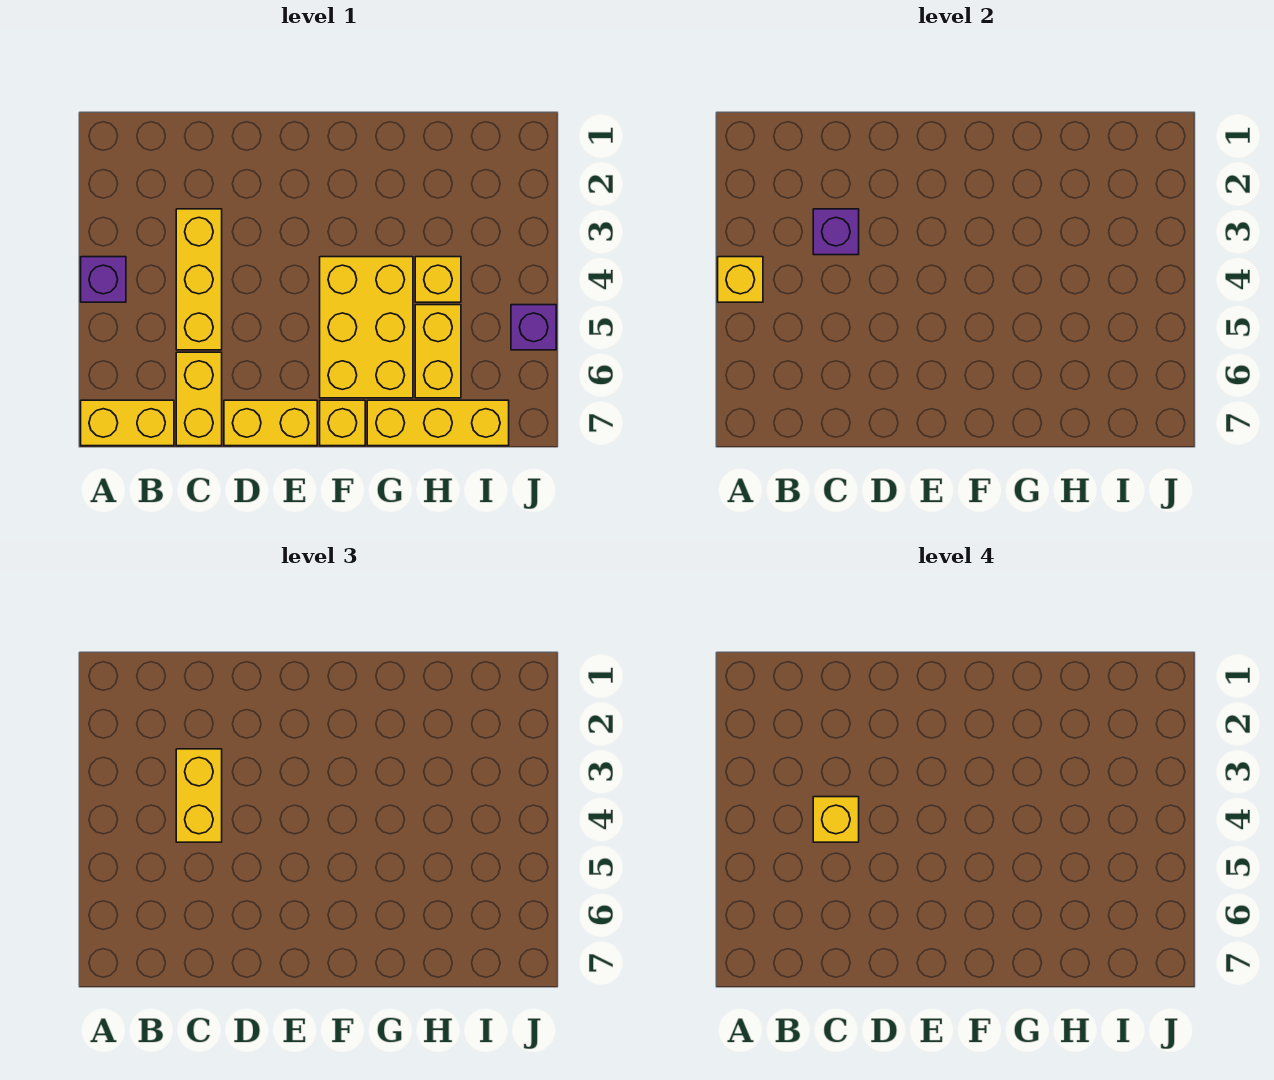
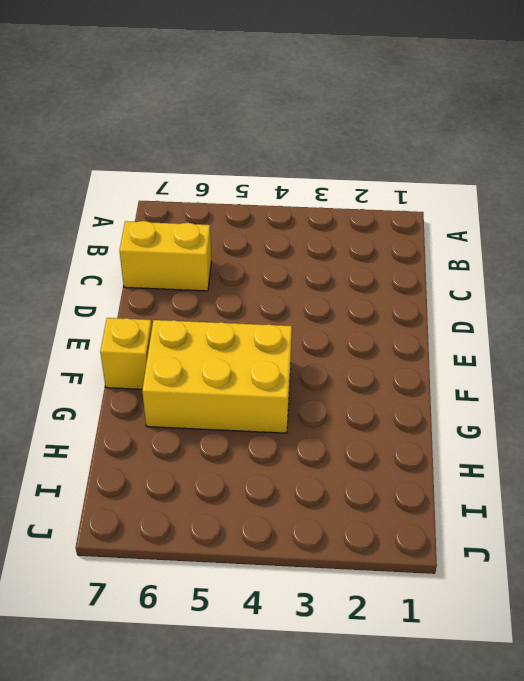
none -> purple 1x1 brick [81,257,126,302]
none -> yellow 1x2 brick [81,400,174,446]
none -> yellow 1x3 brick [176,209,222,350]

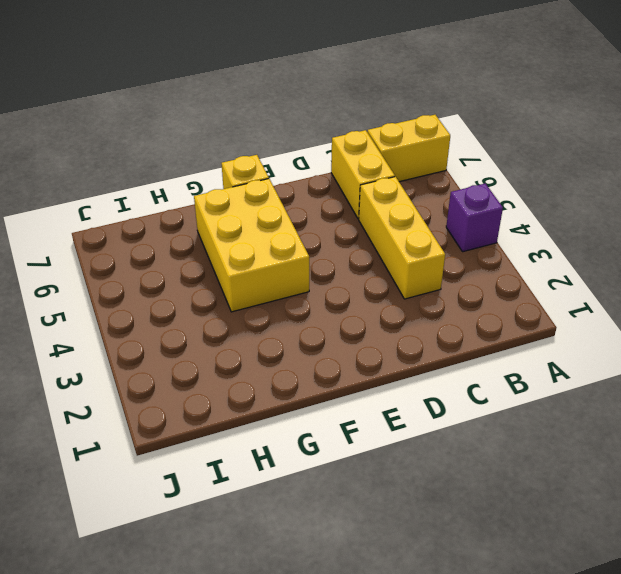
none -> yellow 1x2 brick [224,400,317,446]
none -> yellow 1x3 brick [367,400,509,446]
none -> yellow 1x1 brick [415,257,461,302]

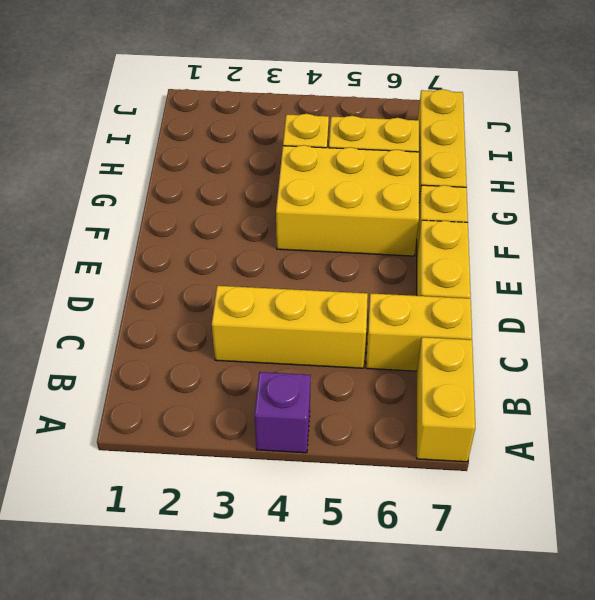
none -> purple 1x1 brick [511,305,556,350]
none -> yellow 1x1 brick [718,257,763,302]
none -> purple 1x1 brick [813,209,859,255]

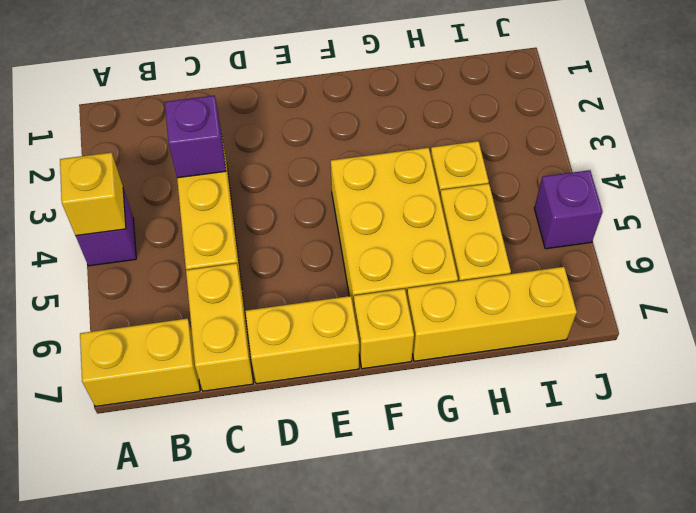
none -> yellow 1x2 brick [176,749,222,842]
none -> yellow 1x1 brick [813,797,859,842]

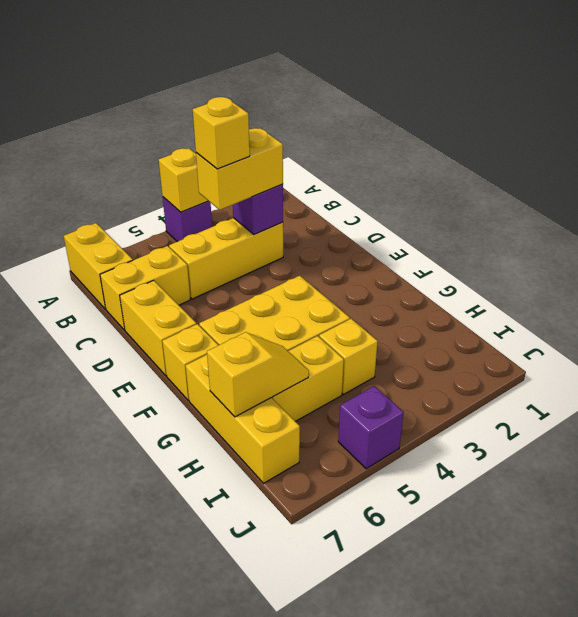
yellow 1x2 slope [207,332,309,417] -> none

